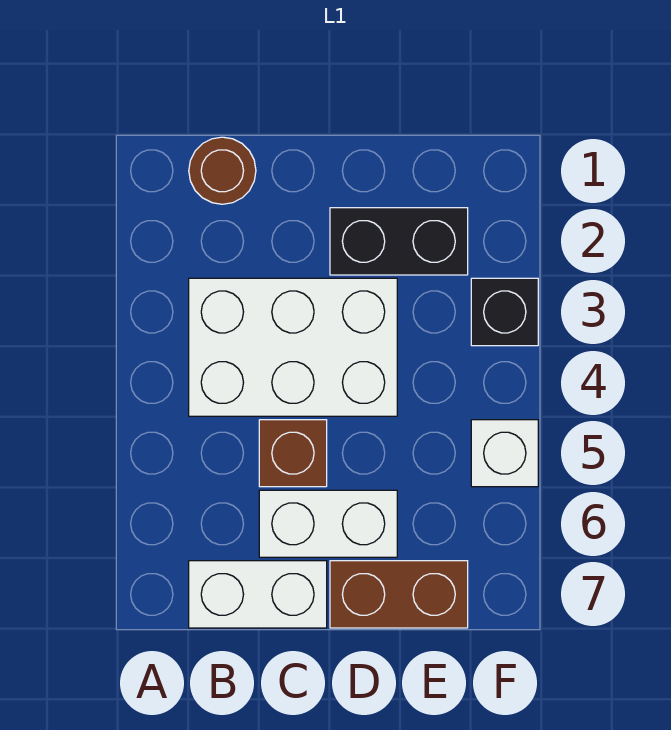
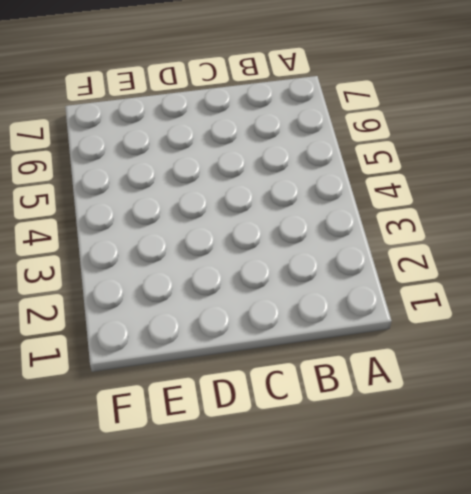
none -> brown 1x1 round brick [189,137,256,204]
none -> white 2x3 brick [189,278,397,416]

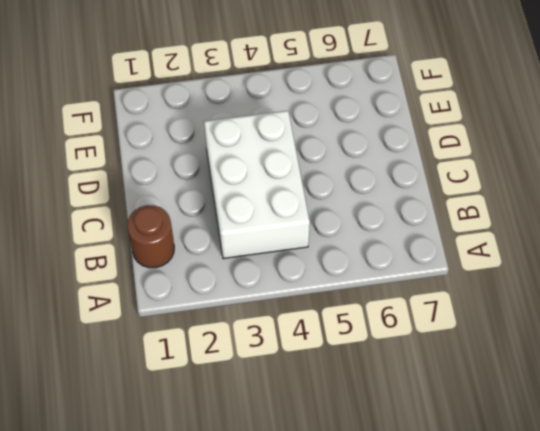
none -> white 1x2 brick [189,561,327,628]
none -> brown 1x1 brick [259,420,327,487]

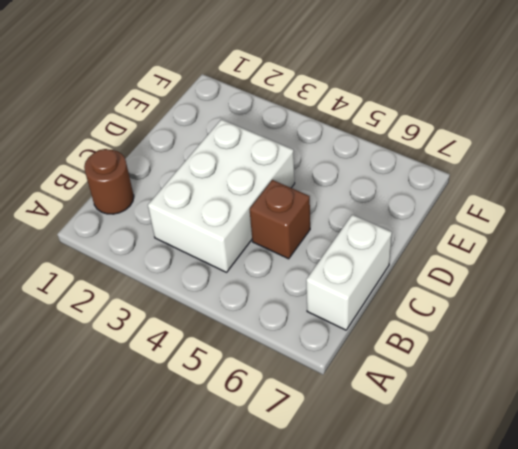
none -> white 1x2 brick [259,490,397,557]
none -> black 1x2 brick [330,208,468,275]

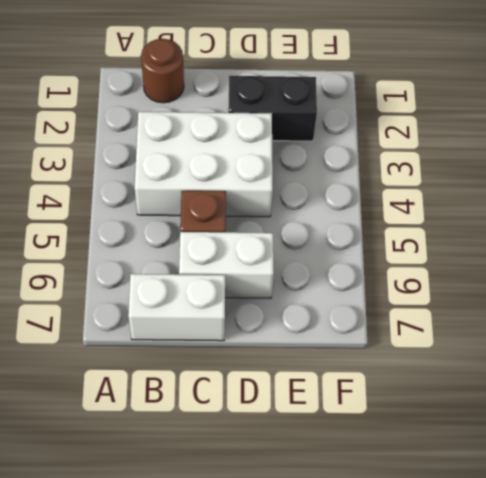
none -> brown 1x2 brick [330,561,468,628]
none -> black 1x1 brick [471,278,538,346]

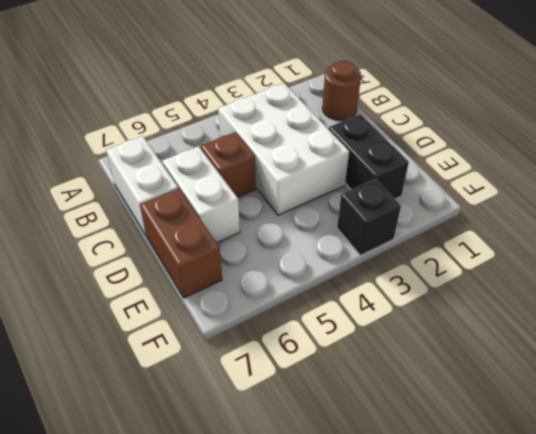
none -> white 1x1 brick [471,420,538,487]

